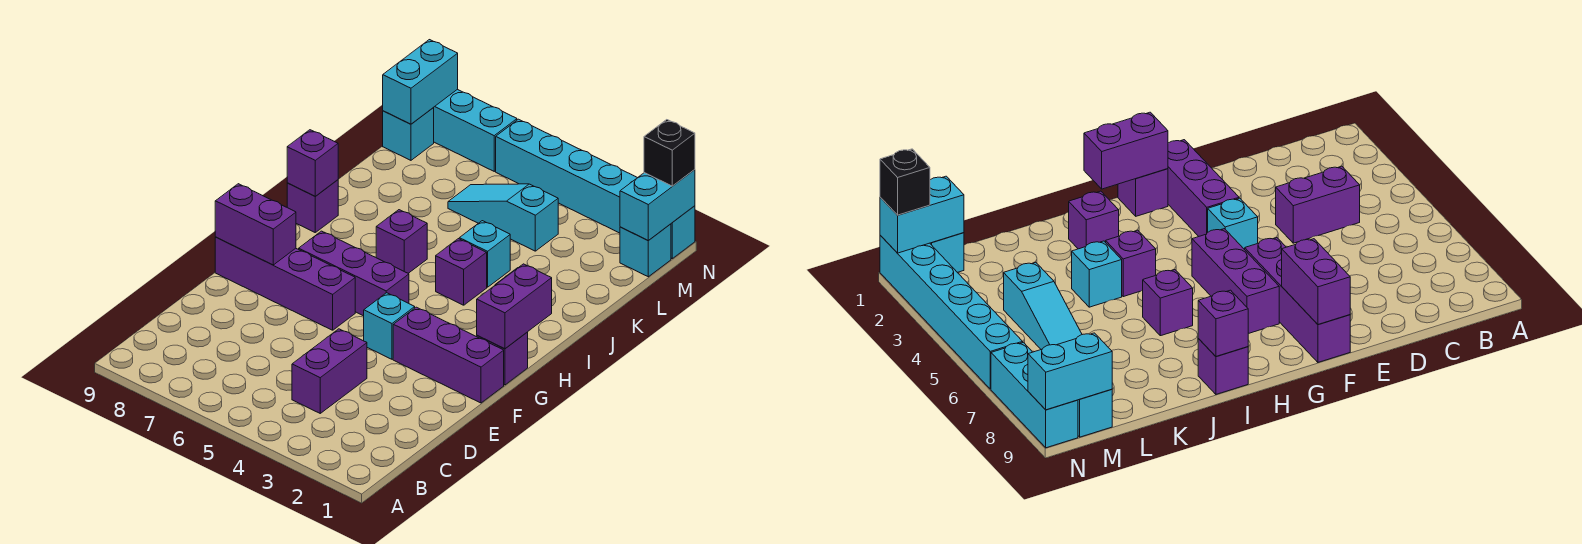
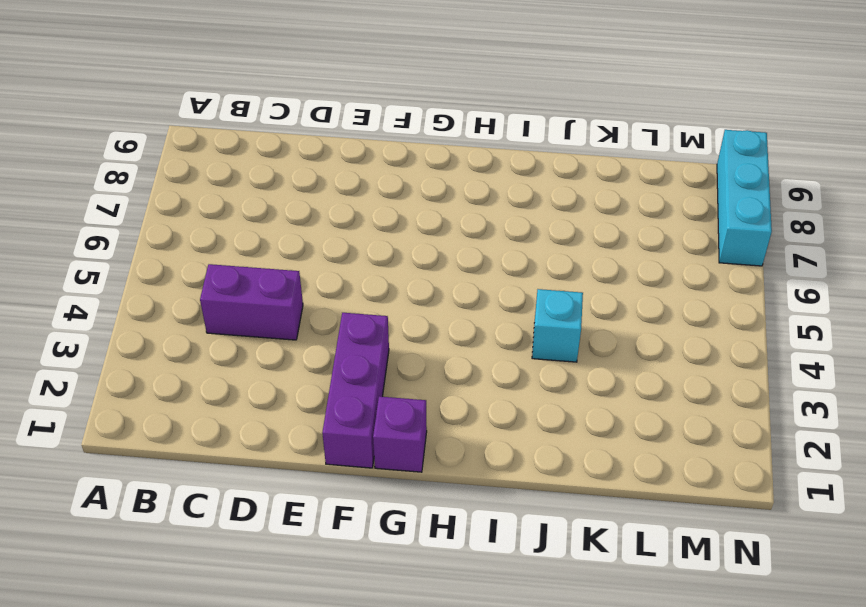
none -> cyan 1x1 brick [364,293,415,359]
none -> purple 1x4 brick [215,237,355,330]
none -> purple 1x3 brick [299,231,409,316]

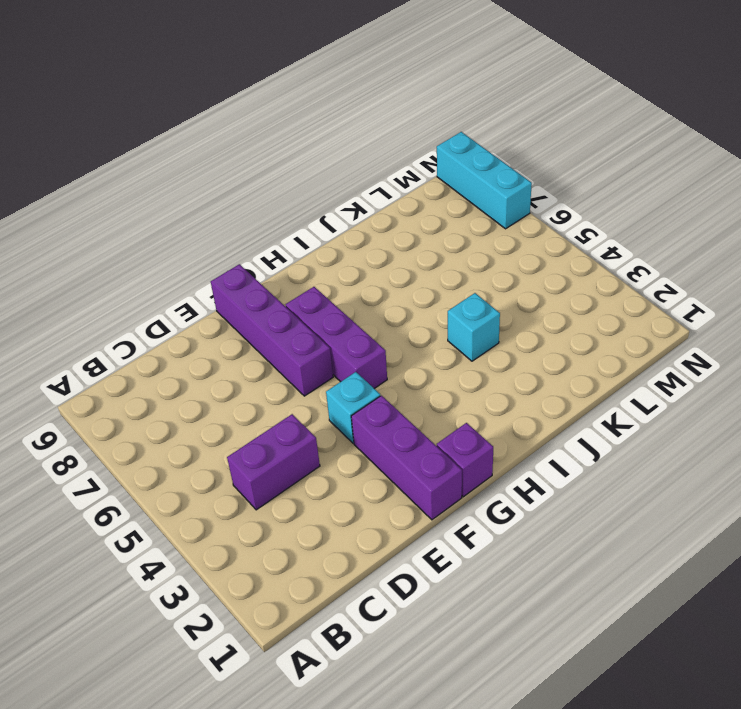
none -> purple 1x1 brick [1069,191,1119,249]
none -> purple 1x1 brick [436,239,487,305]
none -> purple 1x1 brick [376,210,427,273]

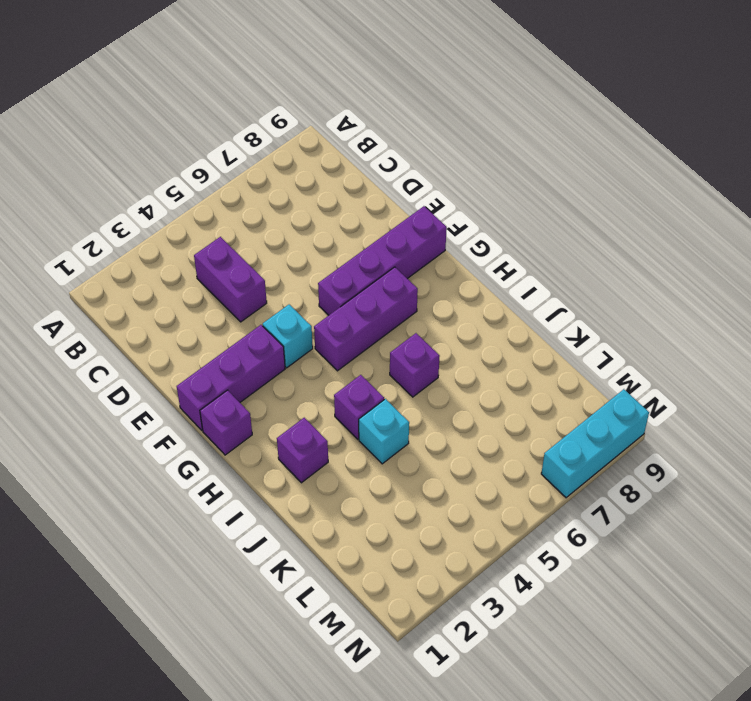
none -> purple 1x1 brick [287,180,338,232]
none -> cyan 1x3 slope [448,184,558,251]
none -> cyan 1x1 brick [620,224,671,277]

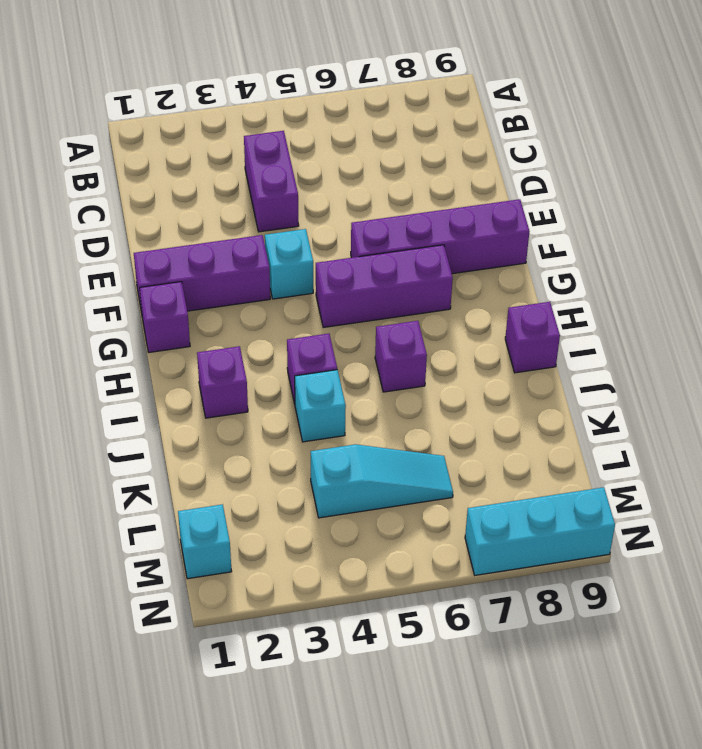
none -> cyan 1x1 brick [383,108,434,160]
none -> cyan 1x6 brick [496,119,695,258]
none -> purple 1x2 brick [215,184,296,265]

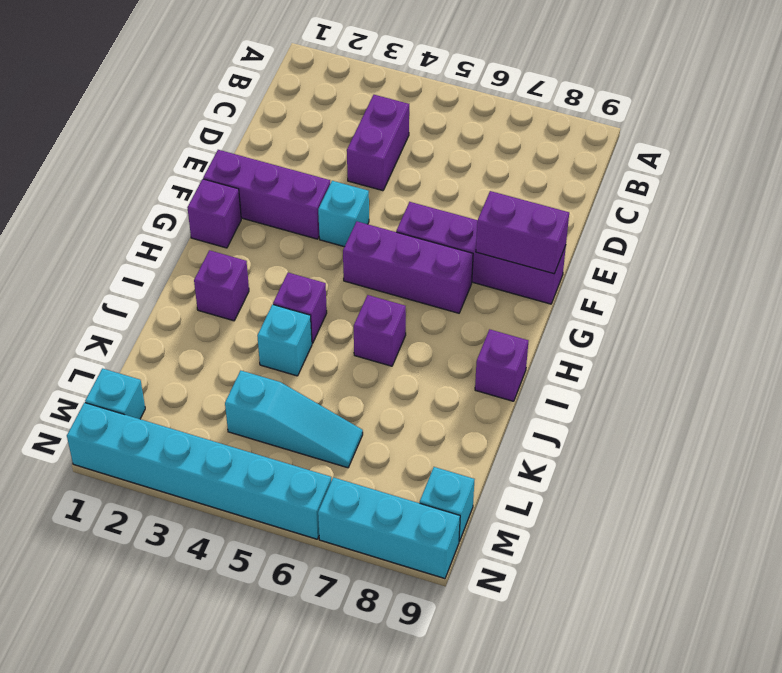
none -> purple 1x2 brick [477,264,552,349]
none -> purple 1x1 brick [287,130,338,196]
none -> cyan 1x2 brick [620,170,695,241]

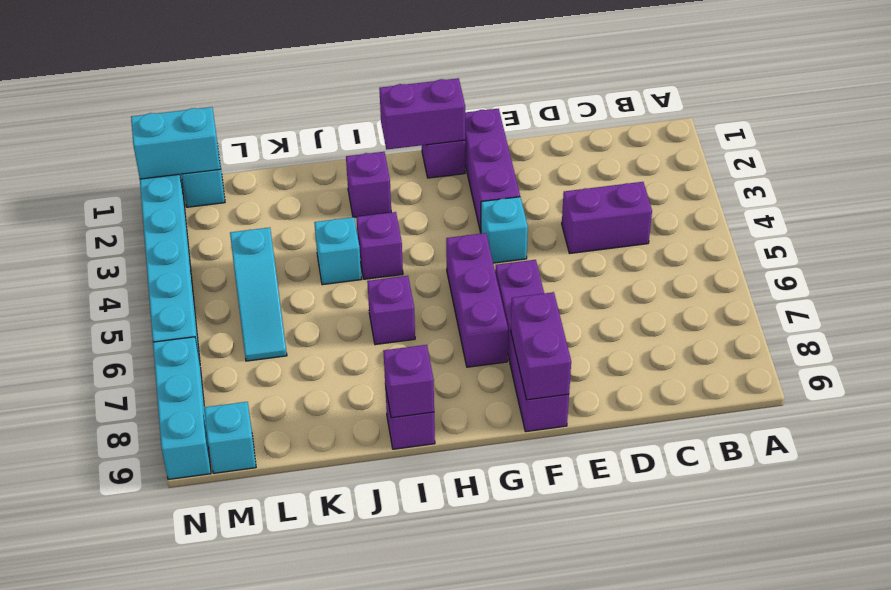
none -> cyan 1x2 brick [383,40,458,124]
none -> black 1x1 brick [644,120,695,186]

